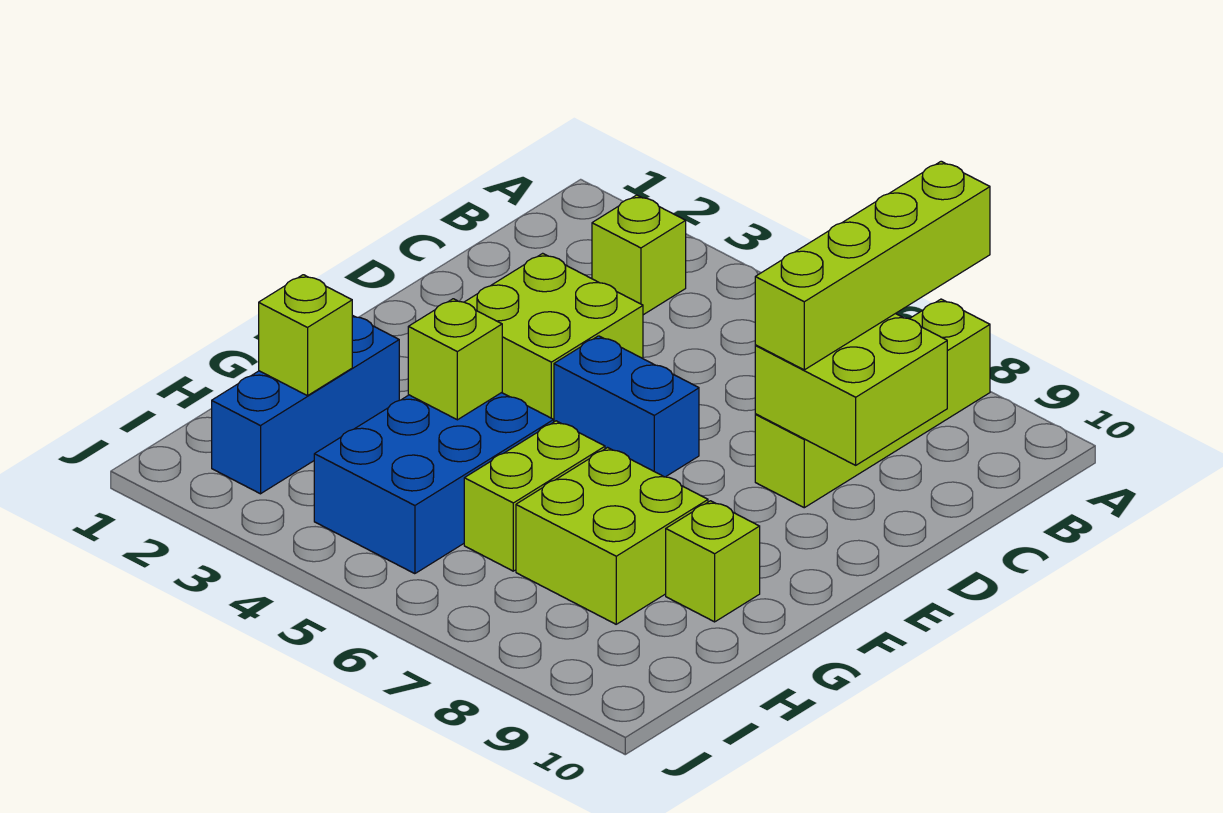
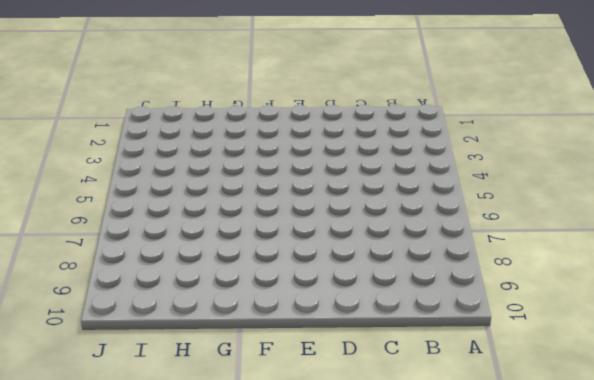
none -> lime 1x4 brick [755,299,990,508]
none -> lime 1x1 brick [592,195,686,315]
none -> lime 2x2 brick [465,253,643,420]

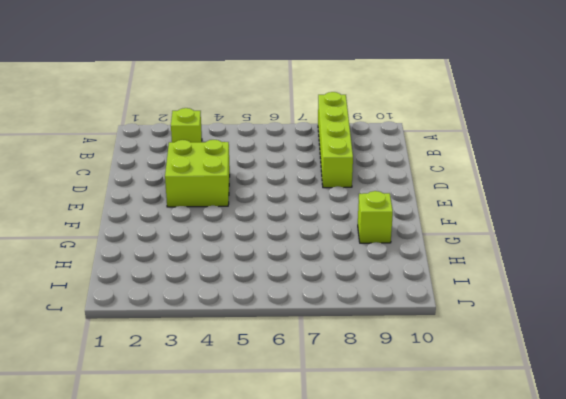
none -> blue 1x2 brick [554,336,699,477]
none -> blue 1x3 brick [212,315,399,494]
none -> blue 2x3 brick [314,393,554,574]

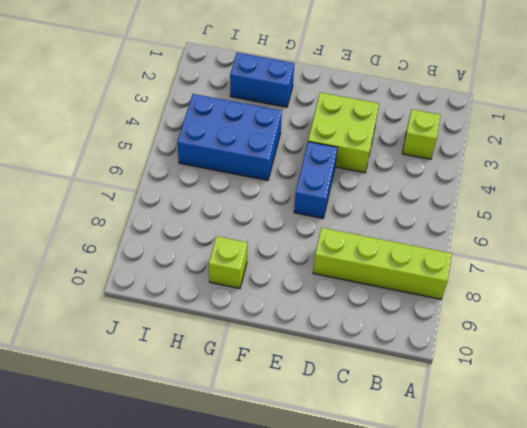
blue 1x2 brick [230,53,294,107] -> blue 1x3 brick [212,315,399,494]
none -> lime 1x2 brick [464,421,605,571]
none -> lime 2x2 brick [516,448,708,624]
none -> lime 2x2 brick [755,314,947,465]

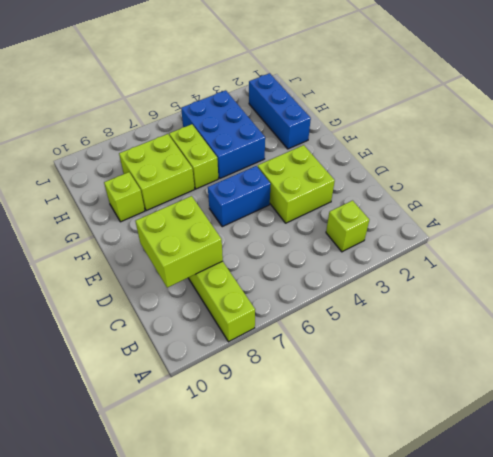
none -> lime 1x1 brick [408,299,502,420]
none -> lime 1x1 brick [259,275,352,396]
none -> lime 1x4 brick [755,161,990,370]

